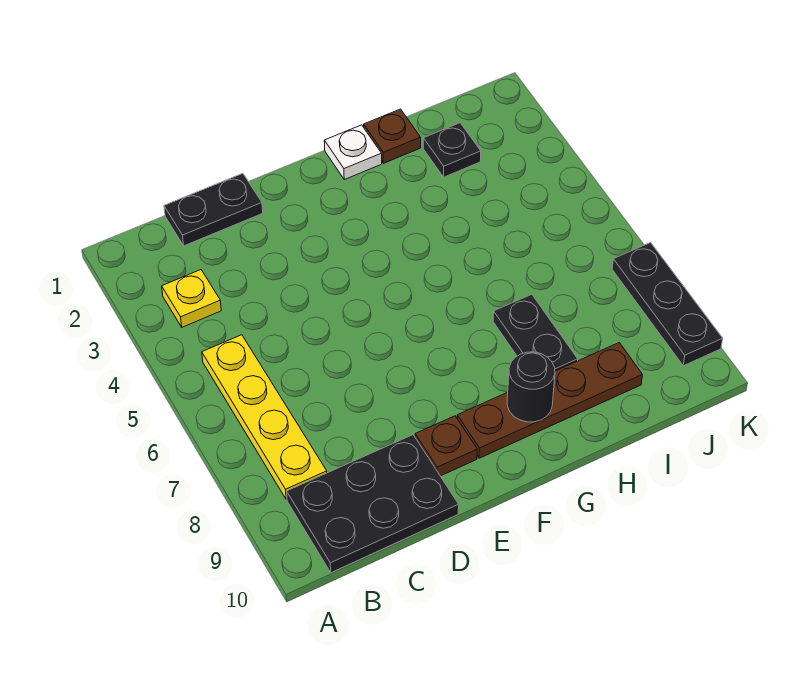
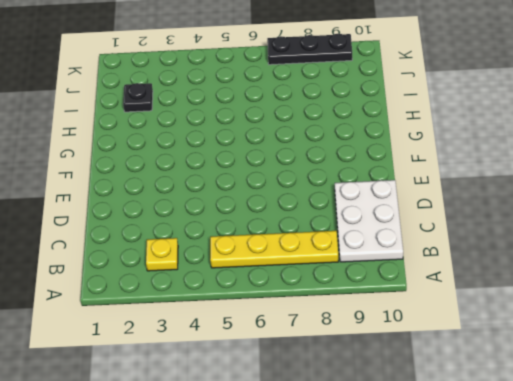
white 2x3 plate [335,180,403,262] -> black 2x3 plate [287,435,459,573]
none -> black 1x2 plate [164,173,263,246]
none -> brown 1x1 plate [415,416,477,476]
none -> brown 1x4 plate [457,343,642,458]

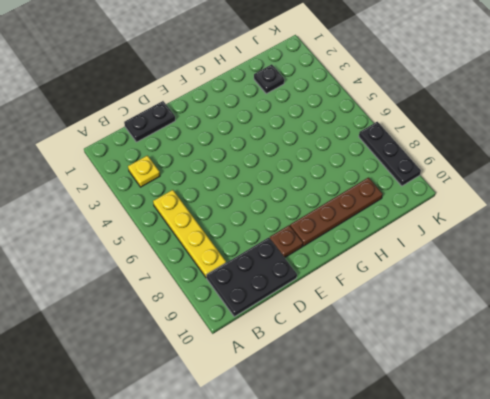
none -> white 1x1 plate [324,125,382,180]
none -> brown 1x1 plate [364,109,421,163]
none -> black 1x2 plate [493,294,578,371]

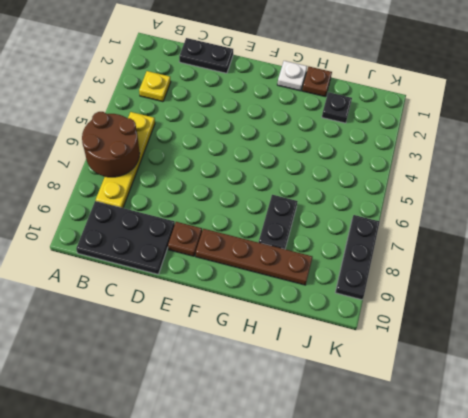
brown 2x2 round brick [82,112,140,177] -> none
none -> black 1x1 round brick [507,352,555,422]

